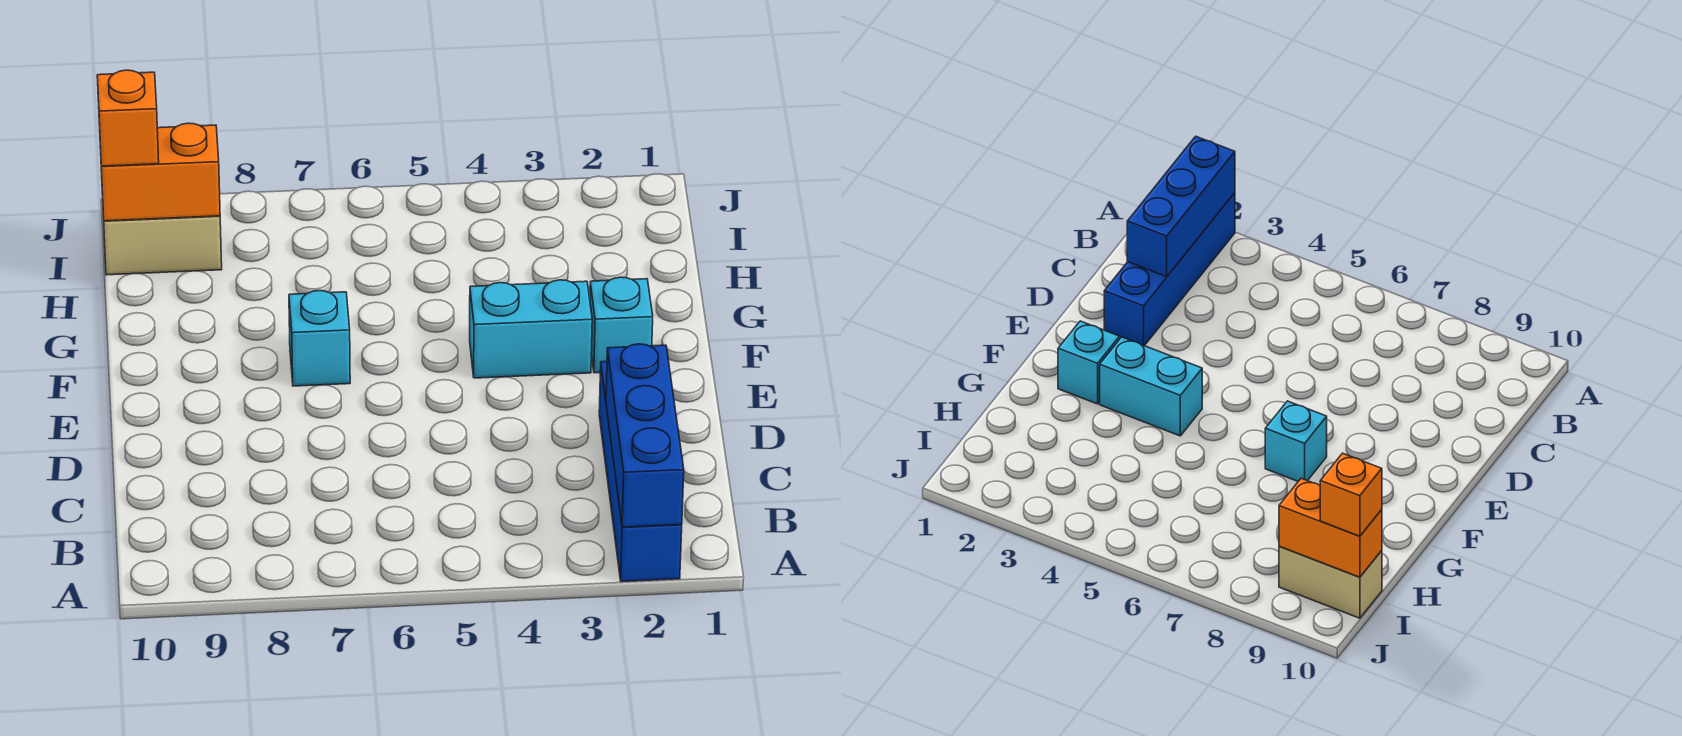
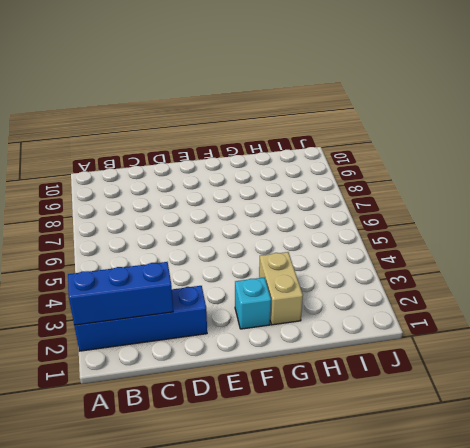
tan 1x2 brick [259,252,303,325] -> tan 1x2 brick moved to [103,216,222,275]
none -> cyan 1x2 brick [470,280,592,378]
none -> cyan 1x1 brick [289,291,350,386]

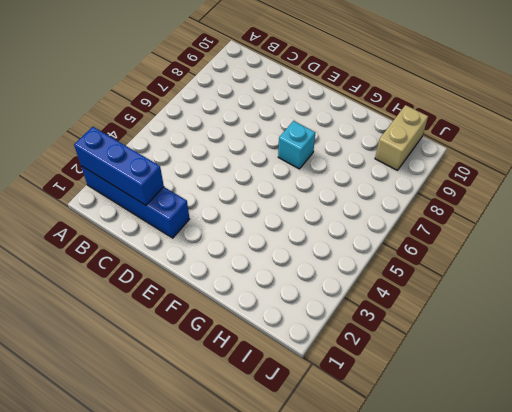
none -> cyan 1x1 brick [590,277,653,373]
none -> cyan 1x2 brick [470,280,592,378]

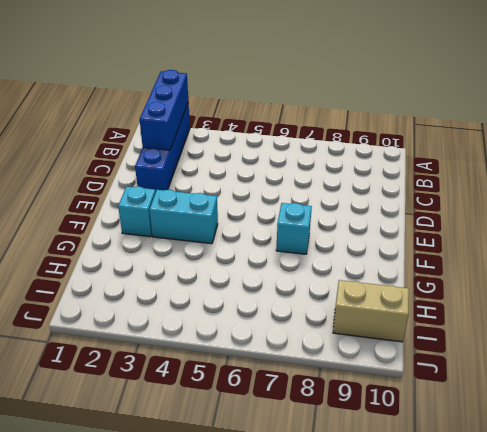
none -> orange 1x2 brick [100,123,220,221]
none -> orange 1x1 brick [97,70,159,166]

